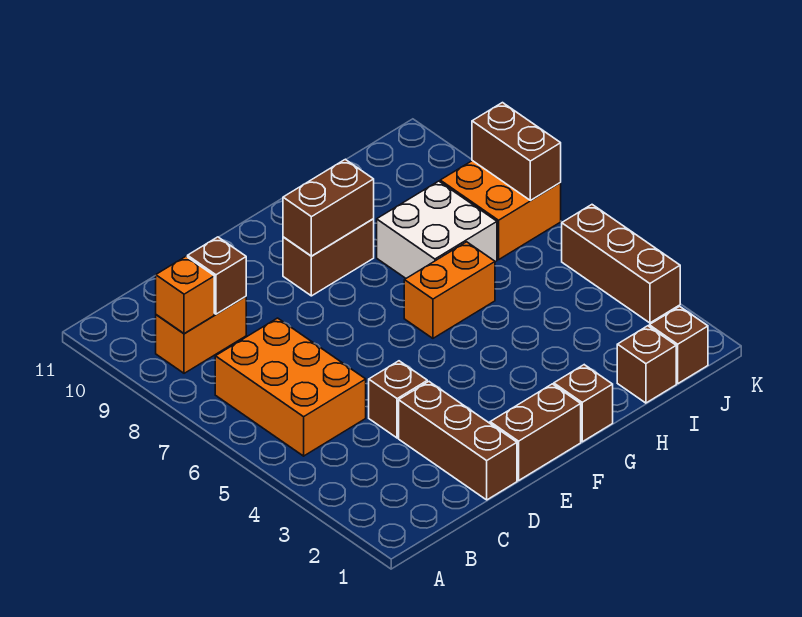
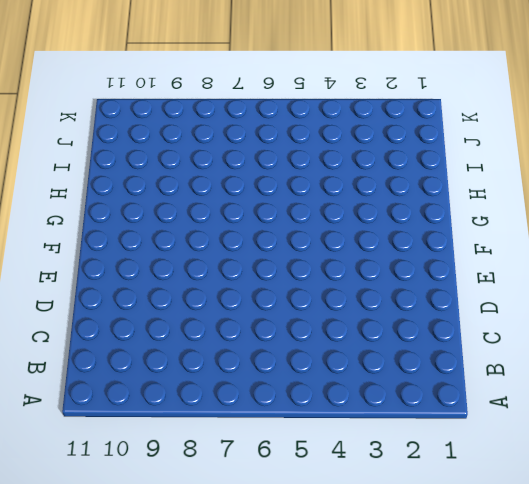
none -> orange 2x3 brick [215,318,366,456]
none -> orange 1x2 brick [156,296,246,373]
none -> brown 1x3 brick [399,382,517,500]

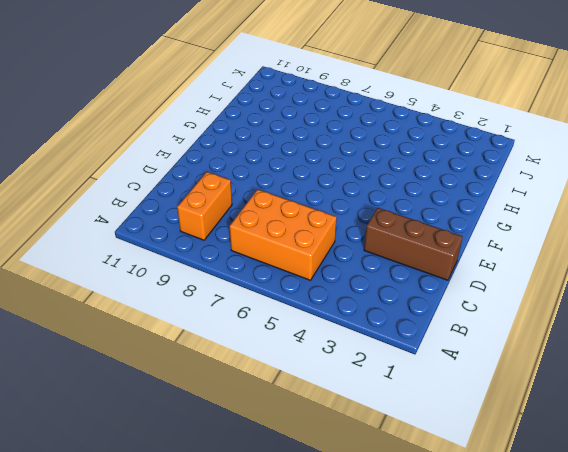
none -> brown 1x1 brick [369,361,427,438]
none -> brown 1x2 brick [490,384,581,481]
none -> brown 1x2 brick [283,219,374,296]

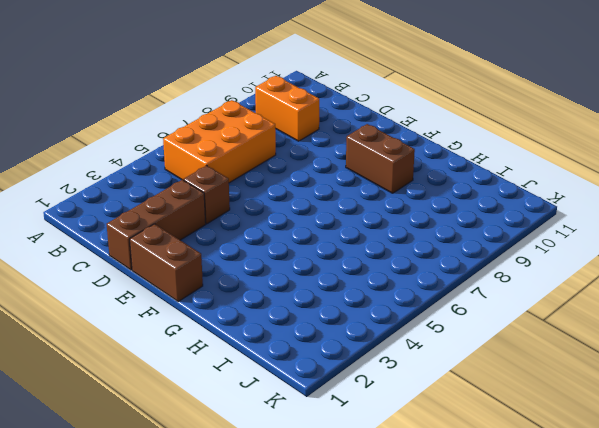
none -> brown 1x1 brick [554,365,613,442]
none -> orange 1x2 brick [404,242,495,338]
none -> white 2x2 brick [377,181,497,278]

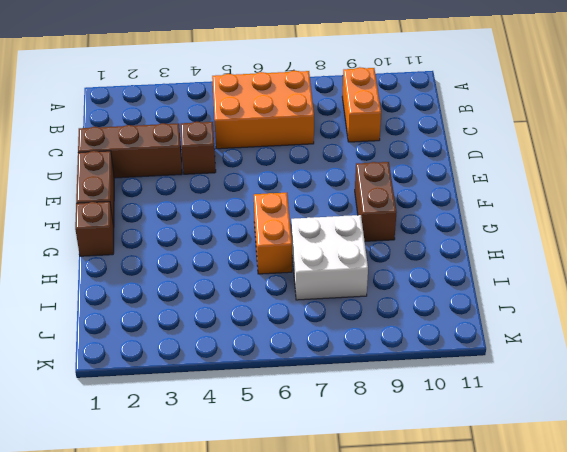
none -> brown 1x1 brick [617,326,676,403]
none -> brown 1x1 brick [649,306,708,383]
none -> orange 2x2 brick [440,161,561,260]

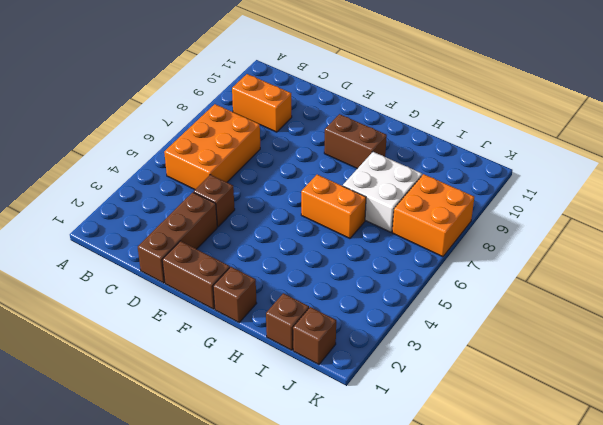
none -> brown 1x3 brick [562,205,680,323]
none -> orange 1x1 brick [156,257,214,334]
none -> brown 1x1 brick [188,237,246,314]

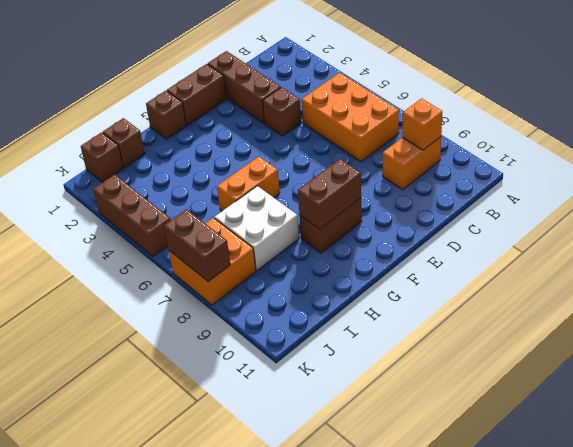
none -> brown 1x1 brick [188,237,246,314]

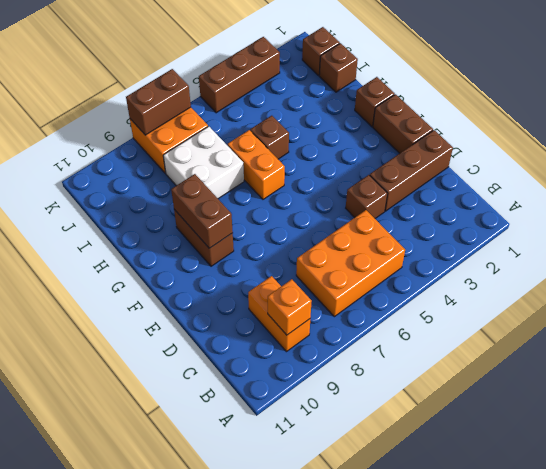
brown 1x1 brick [250,116,289,159] -> brown 1x1 brick moved to [188,237,246,314]

